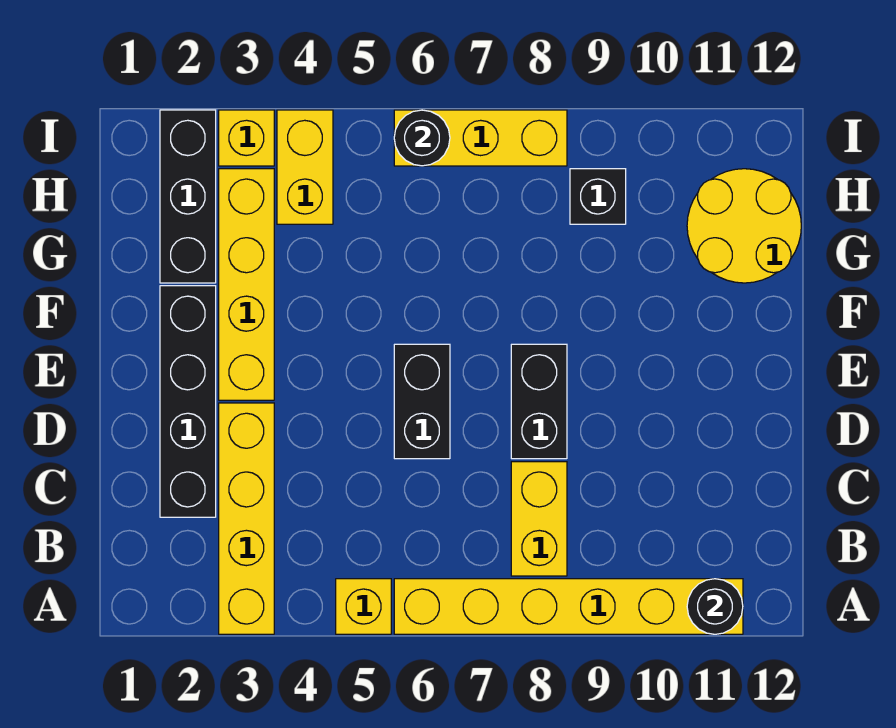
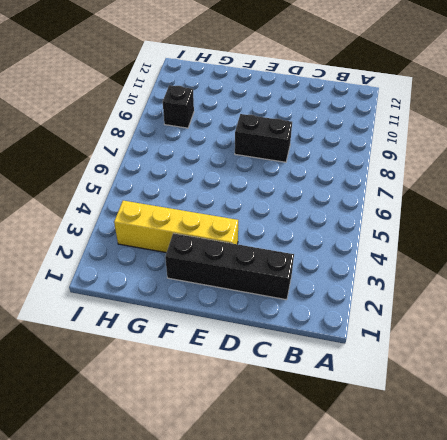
none -> yellow 1x4 brick [219,403,274,634]
none -> yellow 1x1 brick [336,579,391,634]
none -> yellow 1x6 brick [394,579,743,634]

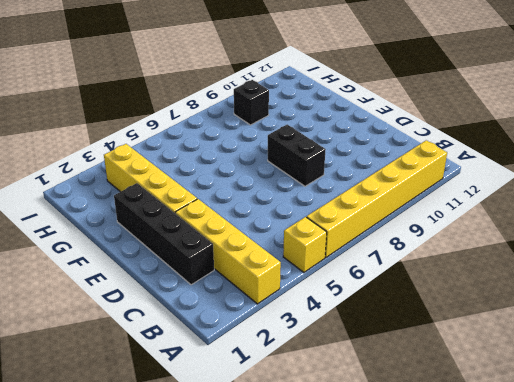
none -> yellow 1x2 brick [511,462,567,576]
none -> black 1x2 brick [394,344,450,459]
none -> black 1x3 brick [160,110,216,283]

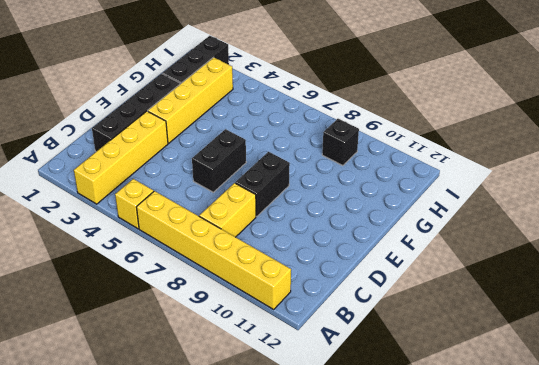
none -> yellow 2x2 round brick [687,169,801,283]
none -> yellow 1x2 brick [277,110,333,224]
none -> yellow 1x1 brick [219,110,274,166]

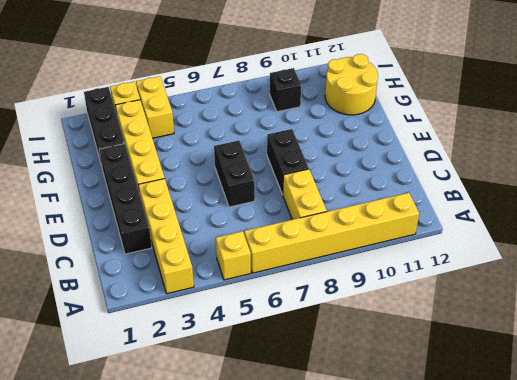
none -> yellow 1x3 brick [394,110,567,166]
none -> black 1x1 round brick [687,579,743,634]
none -> black 1x1 round brick [394,110,450,166]

